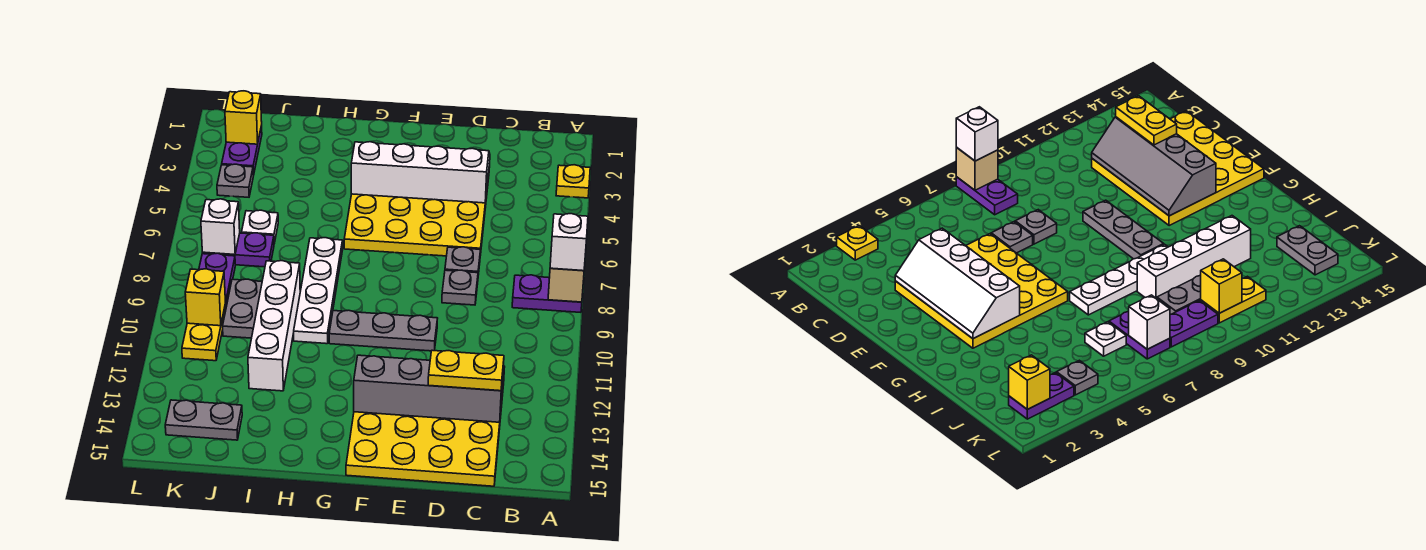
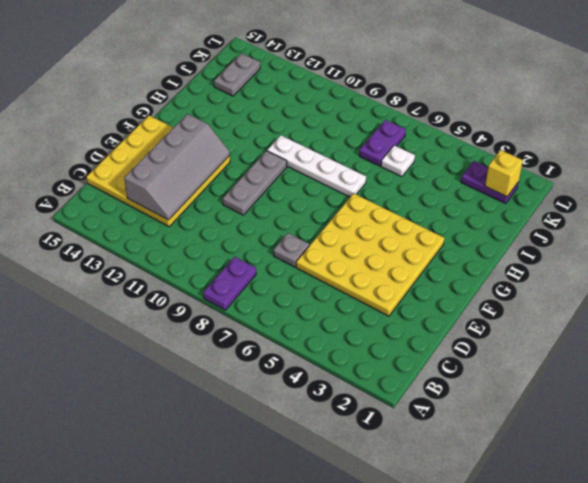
none -> yellow 1x1 plate [556,165,590,198]
none -> grey 1x1 plate [442,270,478,305]
none -> white 1x4 brick [248,261,300,391]

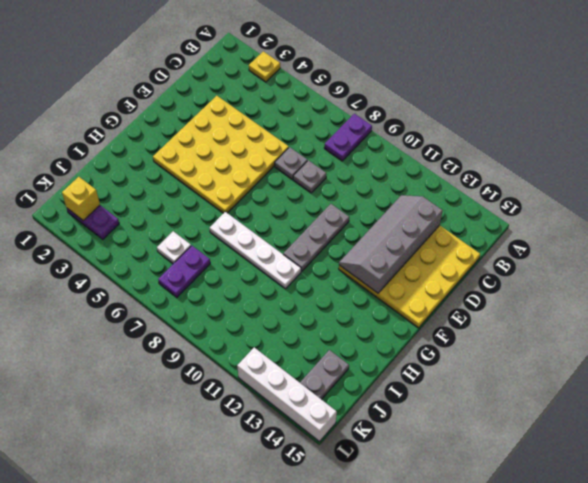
white 1x4 brick [237,347,337,442] -> white 1x4 brick moved to [248,261,300,391]
none -> grey 1x2 plate [223,279,262,338]
none -> grey 1x1 plate [217,164,253,197]
none -> purple 1x2 plate [199,253,235,307]

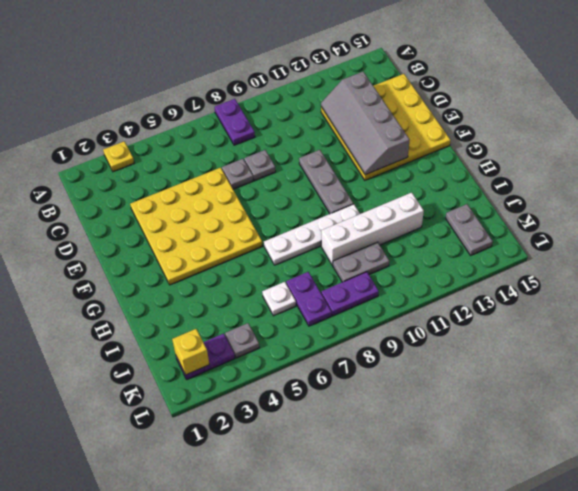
none -> yellow 1x2 plate [182,303,226,361]
none -> tan 1x1 brick [548,268,584,302]
none -> white 2x4 slope [351,142,490,203]

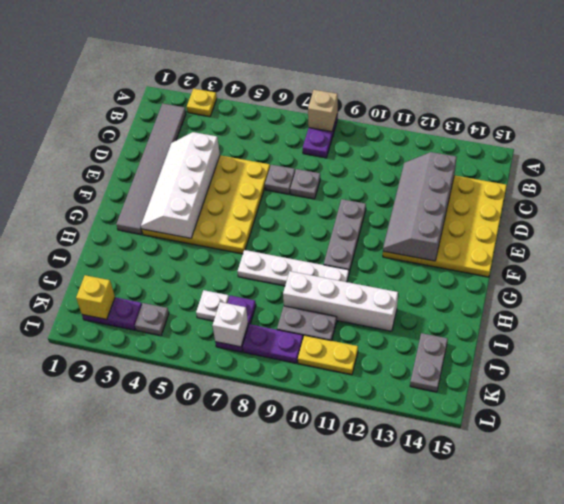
grey 1x6 tile [116,104,186,234] -> none
none -> yellow 1x1 brick [185,269,225,326]
none -> white 1x1 brick [550,214,588,271]
none -> yellow 1x2 plate [428,350,504,391]

